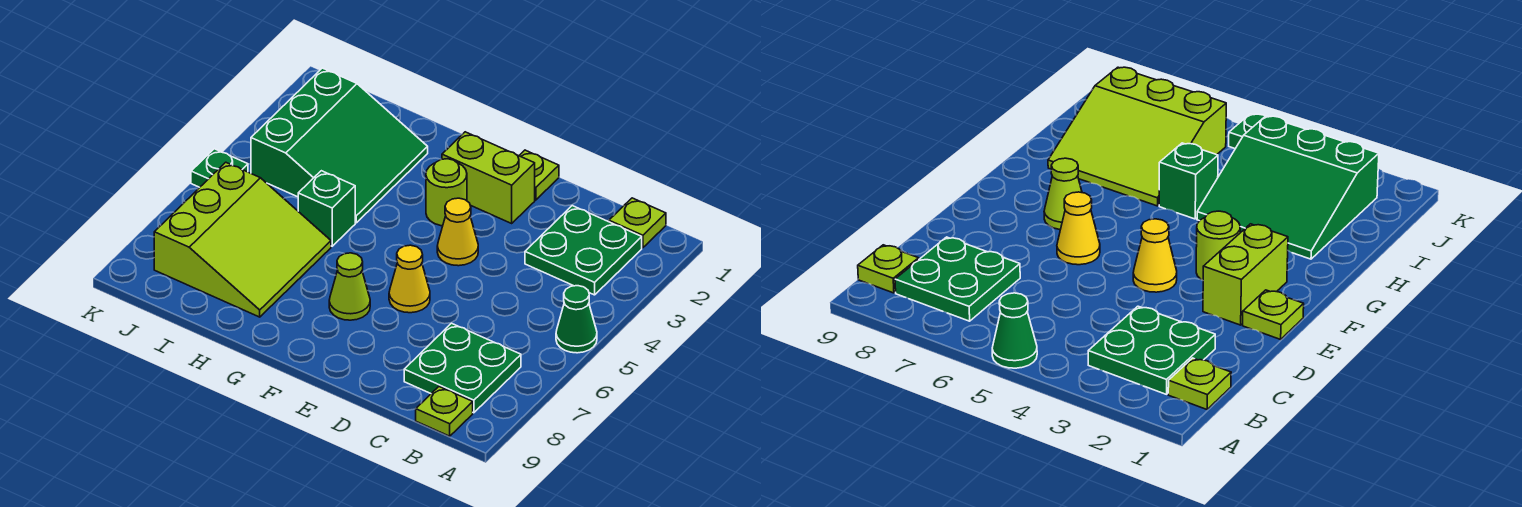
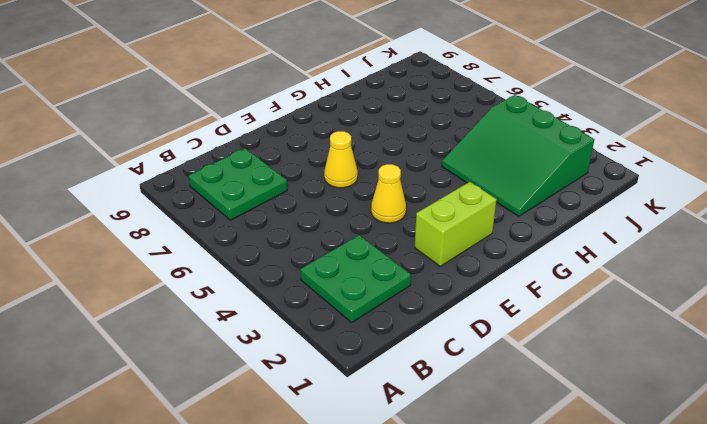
none -> green 1x1 cone [556,286,597,353]
none -> lime 1x1 plate [609,198,666,248]
none -> lime 1x1 plate [416,387,473,436]

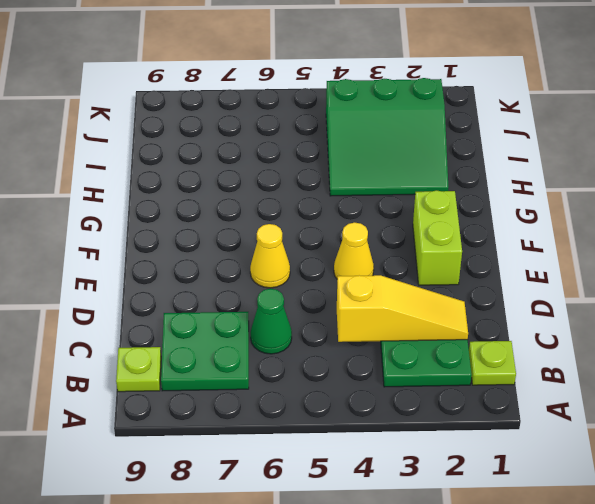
yellow 1x3 slope [337,275,468,342] -> none
green 1x1 cone [251,289,292,354] -> green 1x1 cone moved to [556,286,597,353]
none -> lime 1x1 plate [519,150,559,200]
none -> lime 1x1 round brick [426,159,467,226]
none -> lime 1x1 cone [329,253,370,320]

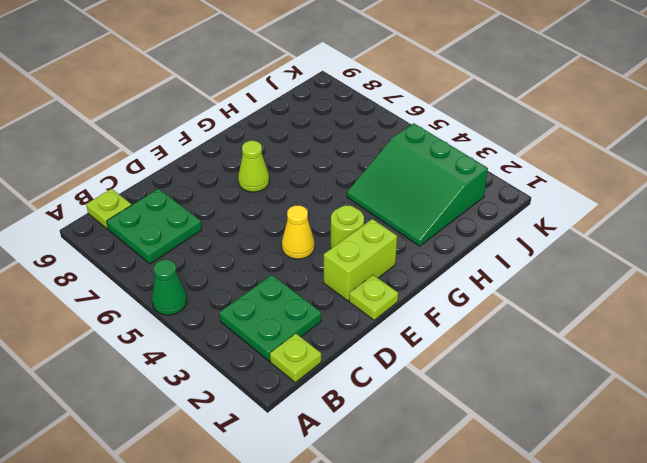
none -> yellow 1x1 cone [389,245,430,313]
none -> green 1x1 brick [298,171,355,246]
none -> lime 3x3 slope [154,162,331,317]

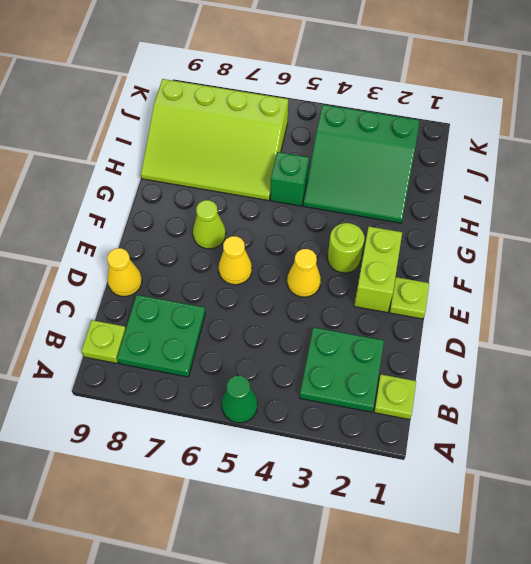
yellow 1x1 cone [107,248,142,297] -> none
lime 3x4 slope [141,79,288,201] -> lime 3x3 slope [154,162,331,317]
none -> green 1x1 plate [191,149,248,187]

